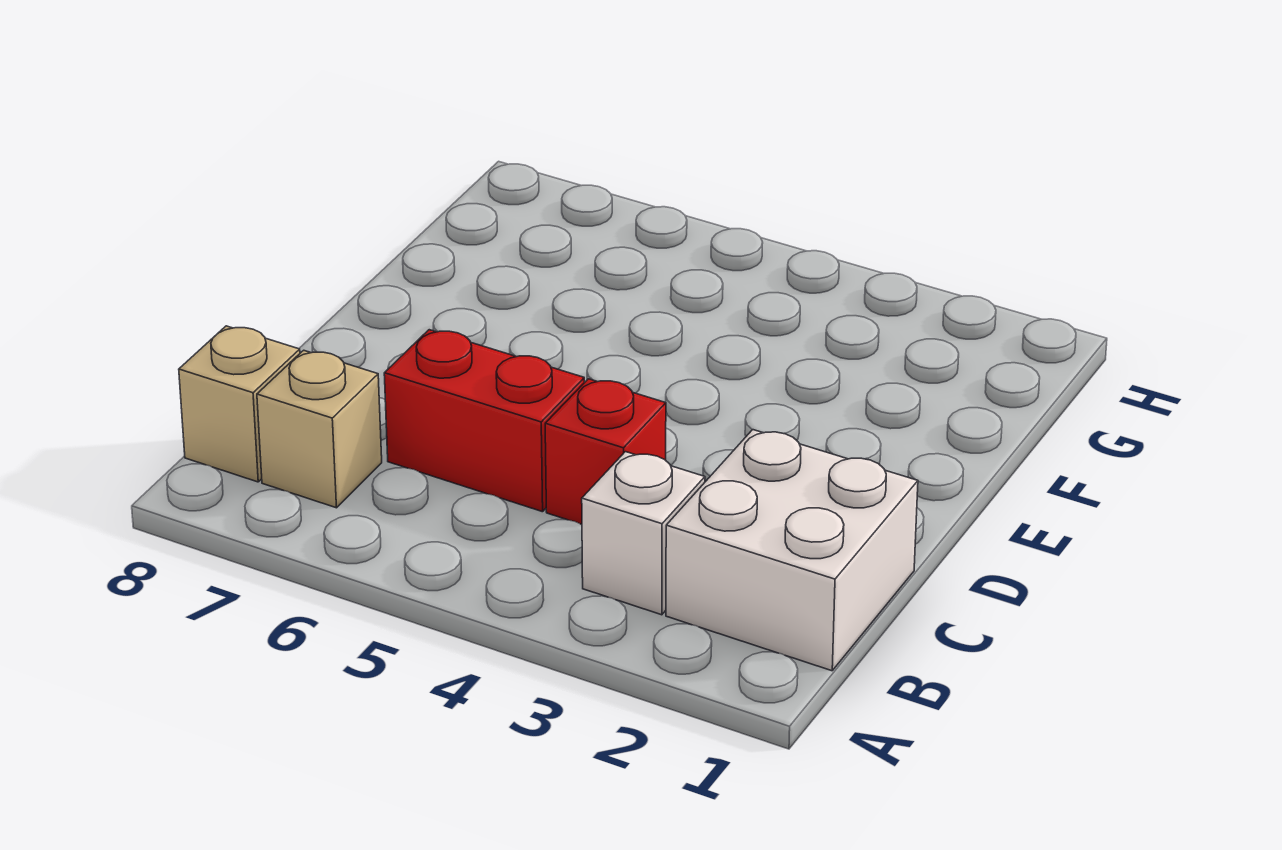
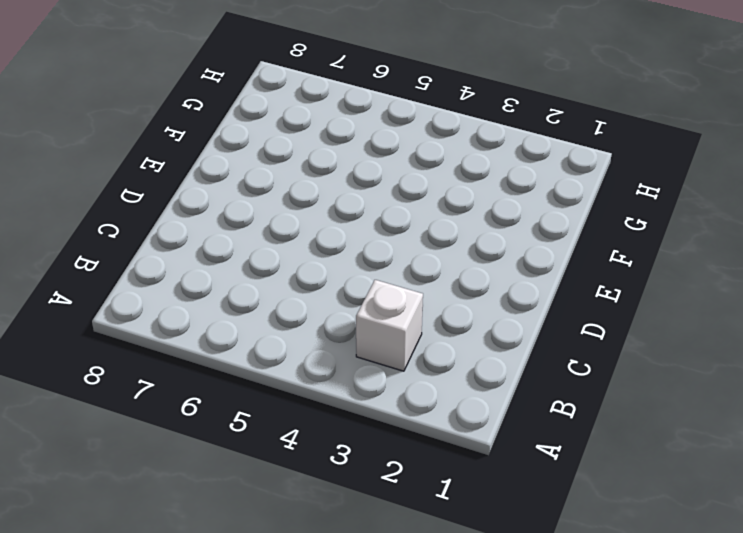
none -> white 2x2 brick [666,430,918,671]
none -> tan 1x1 brick [257,350,382,508]

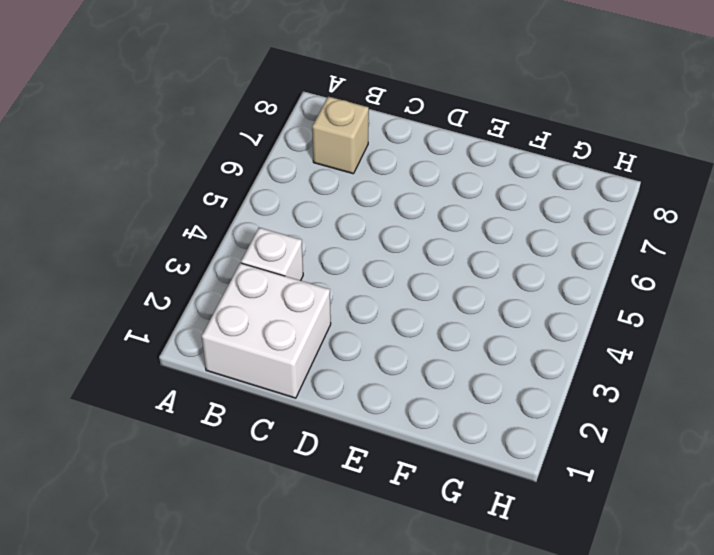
none -> tan 1x1 brick [179,326,300,482]
none -> red 1x1 brick [545,379,666,524]

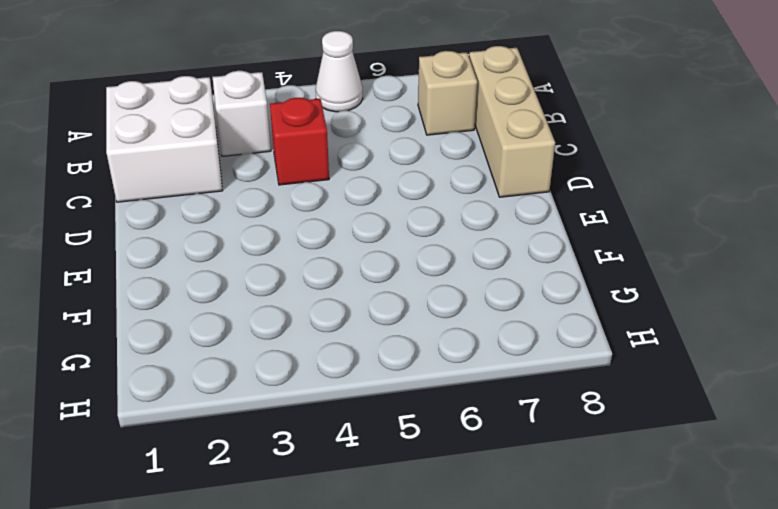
white 1x1 cone [316,31,363,112] -> none
tan 1x3 brick [469,46,555,197] -> tan 1x1 brick [179,326,300,482]
none -> red 1x2 brick [384,330,584,512]

